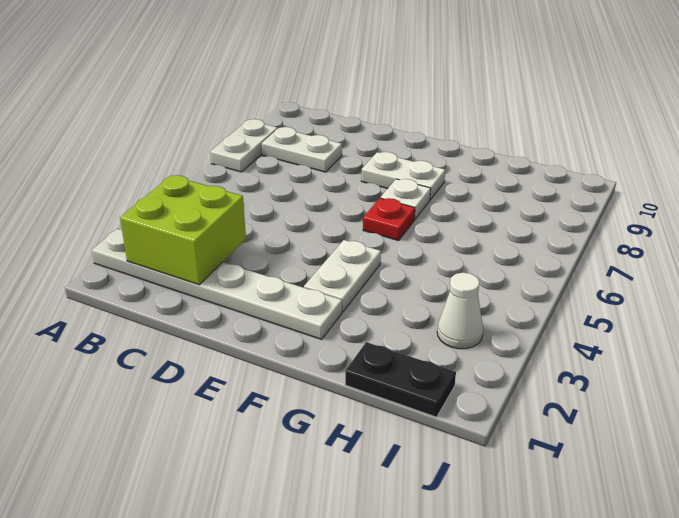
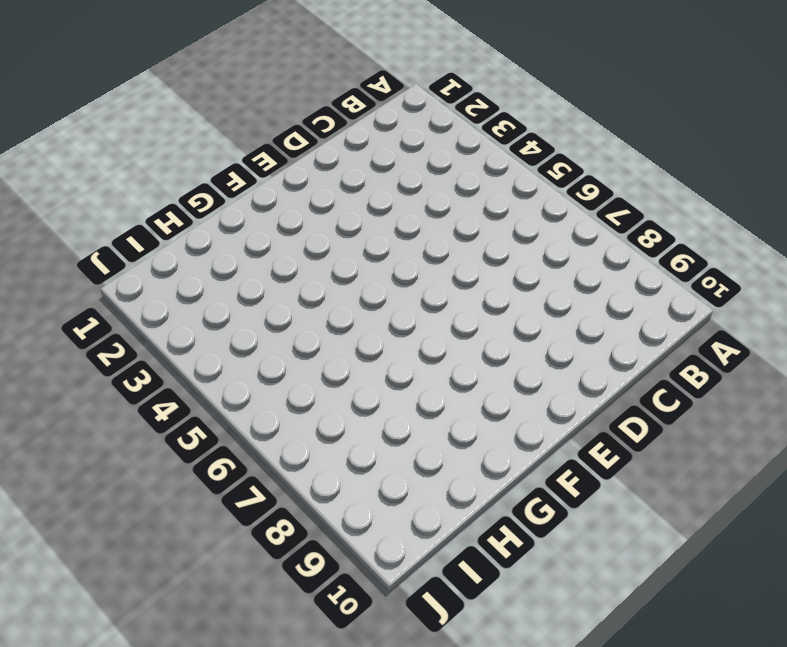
none -> white 1x6 plate [92,229,342,339]
none -> white 1x2 plate [210,119,278,172]

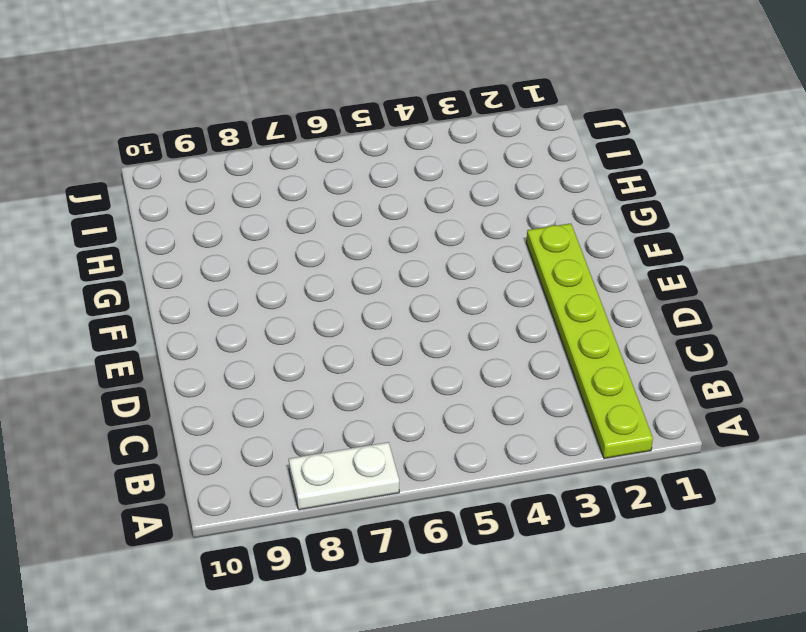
lime 1x6 plate [526,223,653,459] -> white 1x6 plate [92,229,342,339]
none -> white 1x2 plate [262,127,342,172]
none -> white 1x2 plate [361,152,445,200]

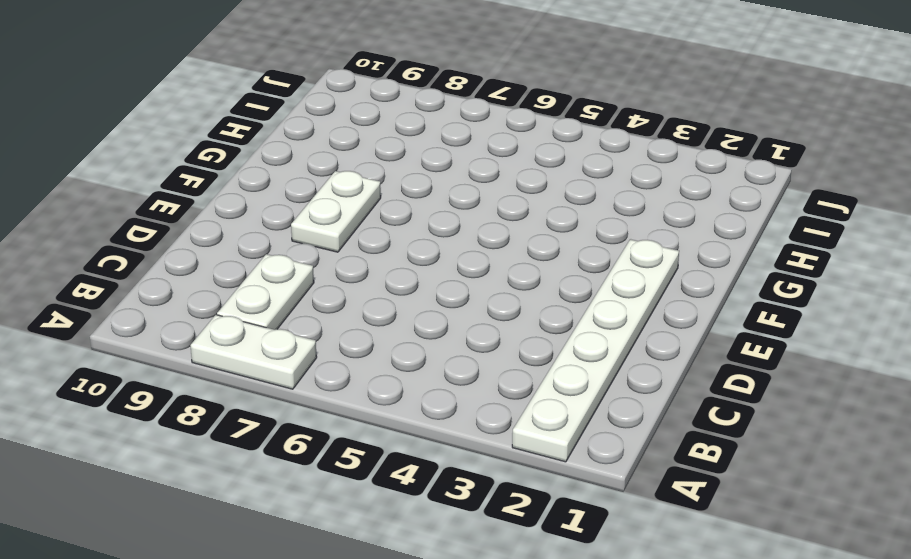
none -> white 1x2 plate [304,240,381,312]
none -> red 1x1 plate [363,198,415,241]

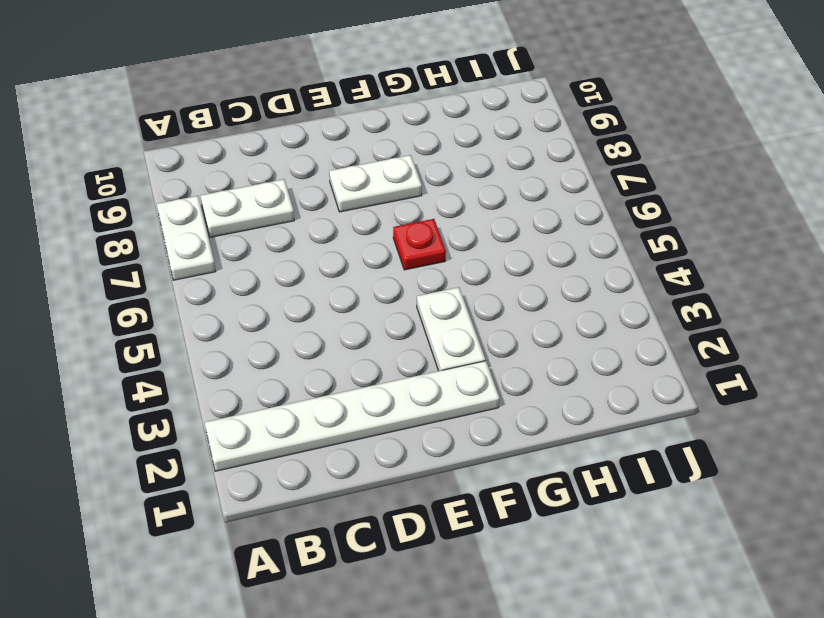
none -> white 1x1 plate [380,179,431,220]
none -> black 1x2 plate [345,342,456,417]

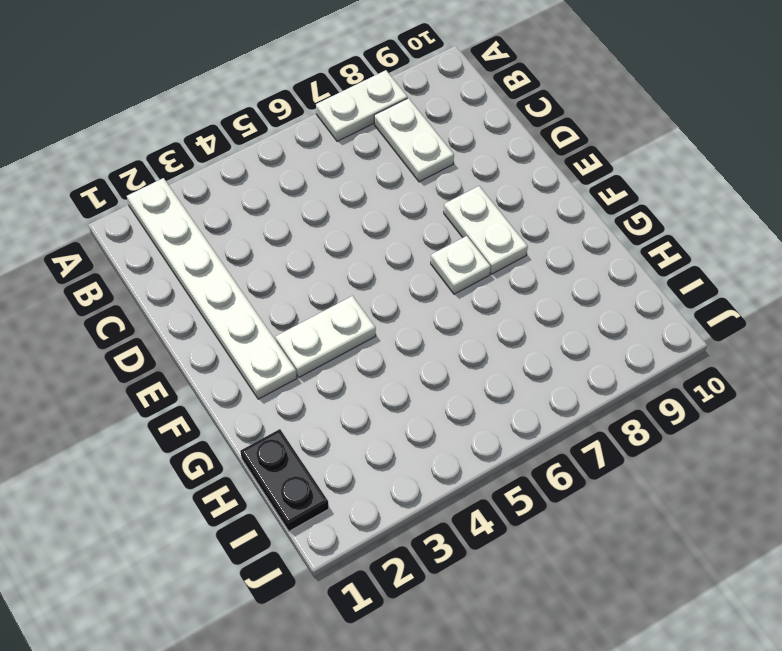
none -> red 1x1 plate [363,198,415,241]
none -> white 1x1 cone [437,273,483,349]

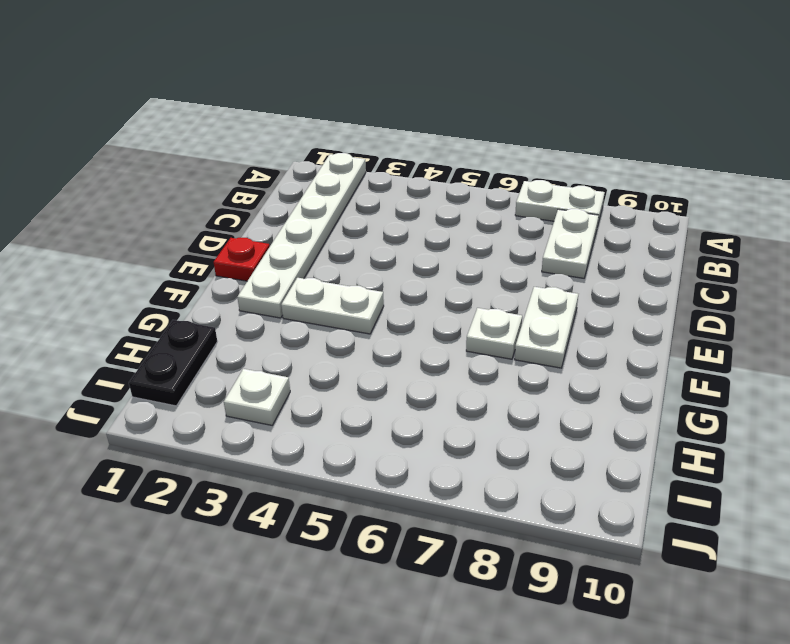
red 1x1 plate [214,238,270,281] -> red 1x1 plate moved to [363,198,415,241]
white 1x1 plate [224,369,290,425] -> white 1x1 cone [437,273,483,349]
none -> lime 2x2 brick [120,175,246,285]

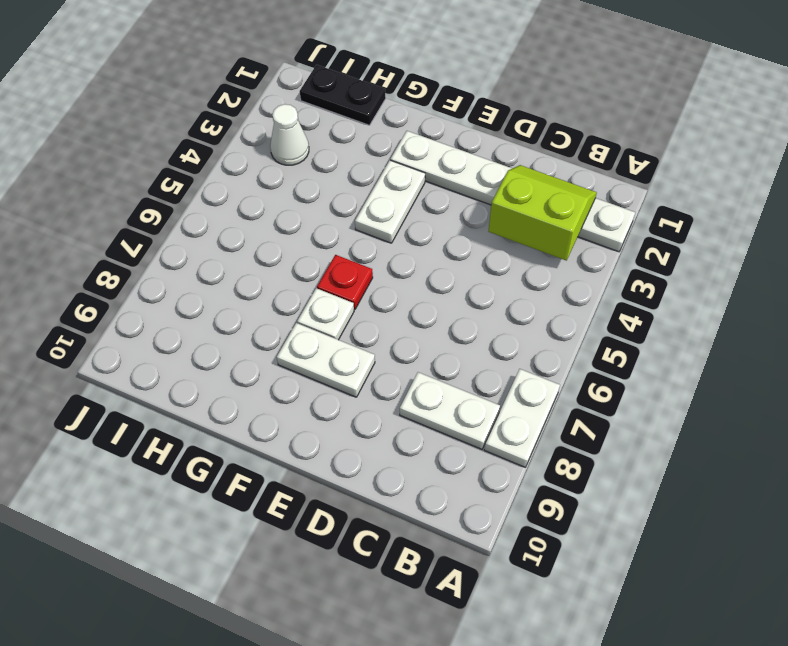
lime 2x2 slope [489,165,597,261] -> lime 2x2 brick [120,175,246,285]

